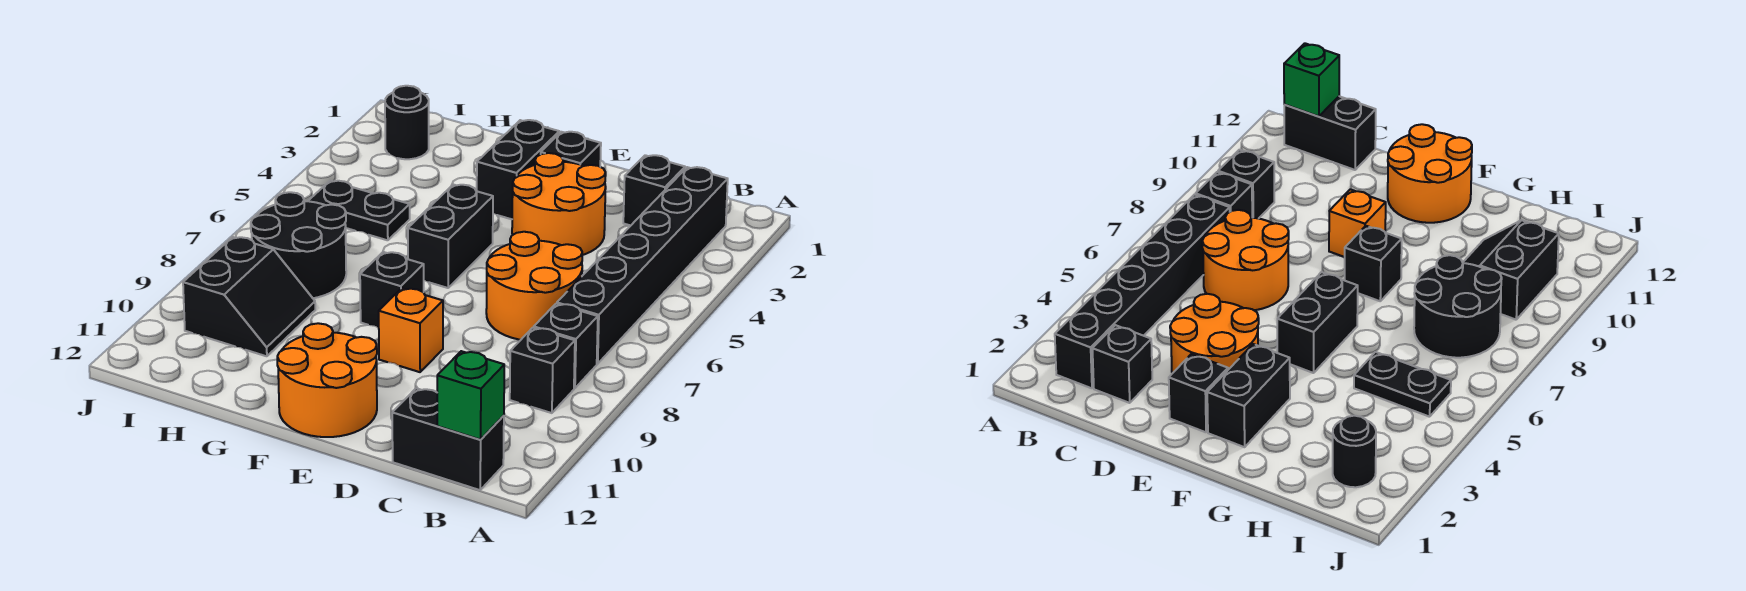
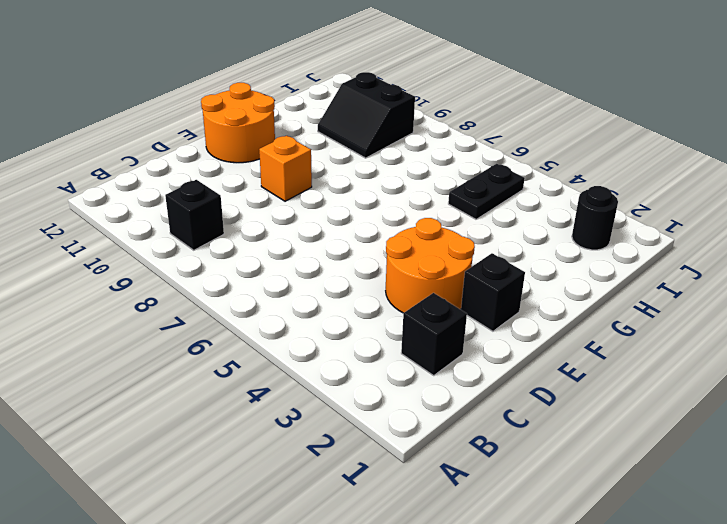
none -> black 1x6 brick [557,167,728,364]
none -> black 1x1 brick [534,304,598,388]
none -> black 1x2 brick [392,388,504,490]

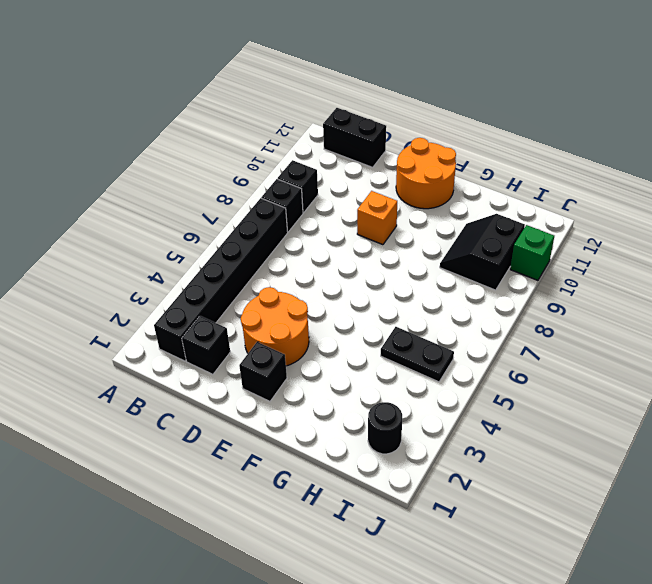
green 1x1 brick [510,225,554,280] -> green 1x1 brick moved to [437,351,504,440]
none -> orange 2x2 round brick [486,232,582,340]
none -> black 1x2 brick [477,120,559,219]
none -> black 1x2 brick [408,185,493,288]

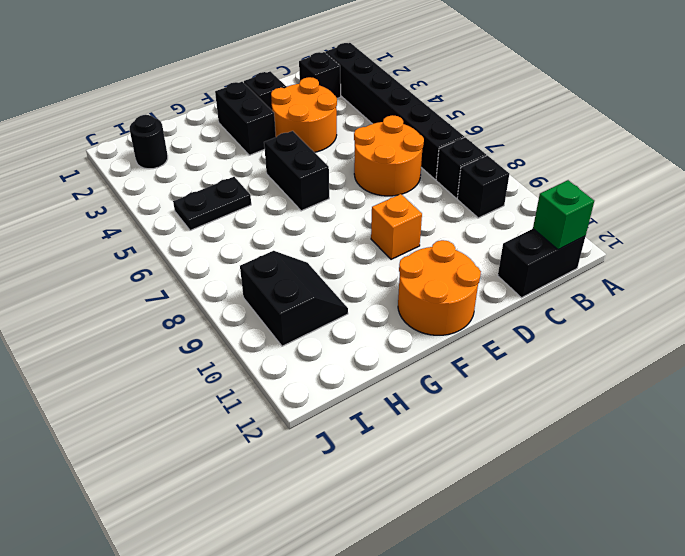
none -> black 1x1 brick [360,252,424,328]
none -> black 2x2 round brick [251,192,346,298]

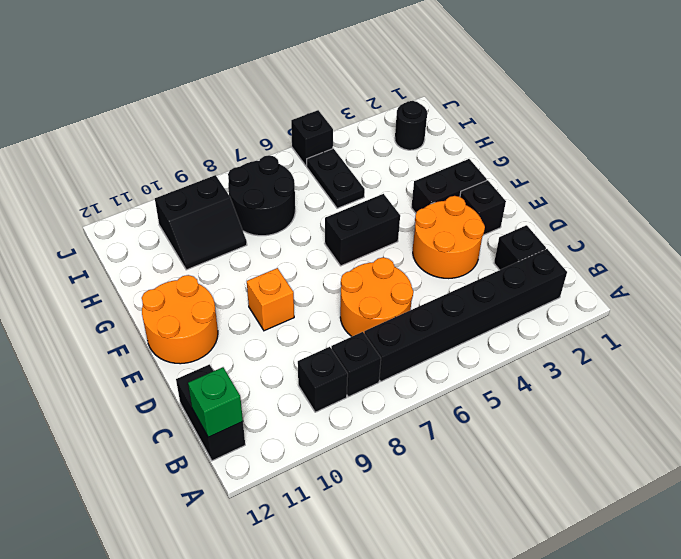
black 1x1 brick [291,110,333,166] -> black 1x1 brick moved to [360,252,424,328]

